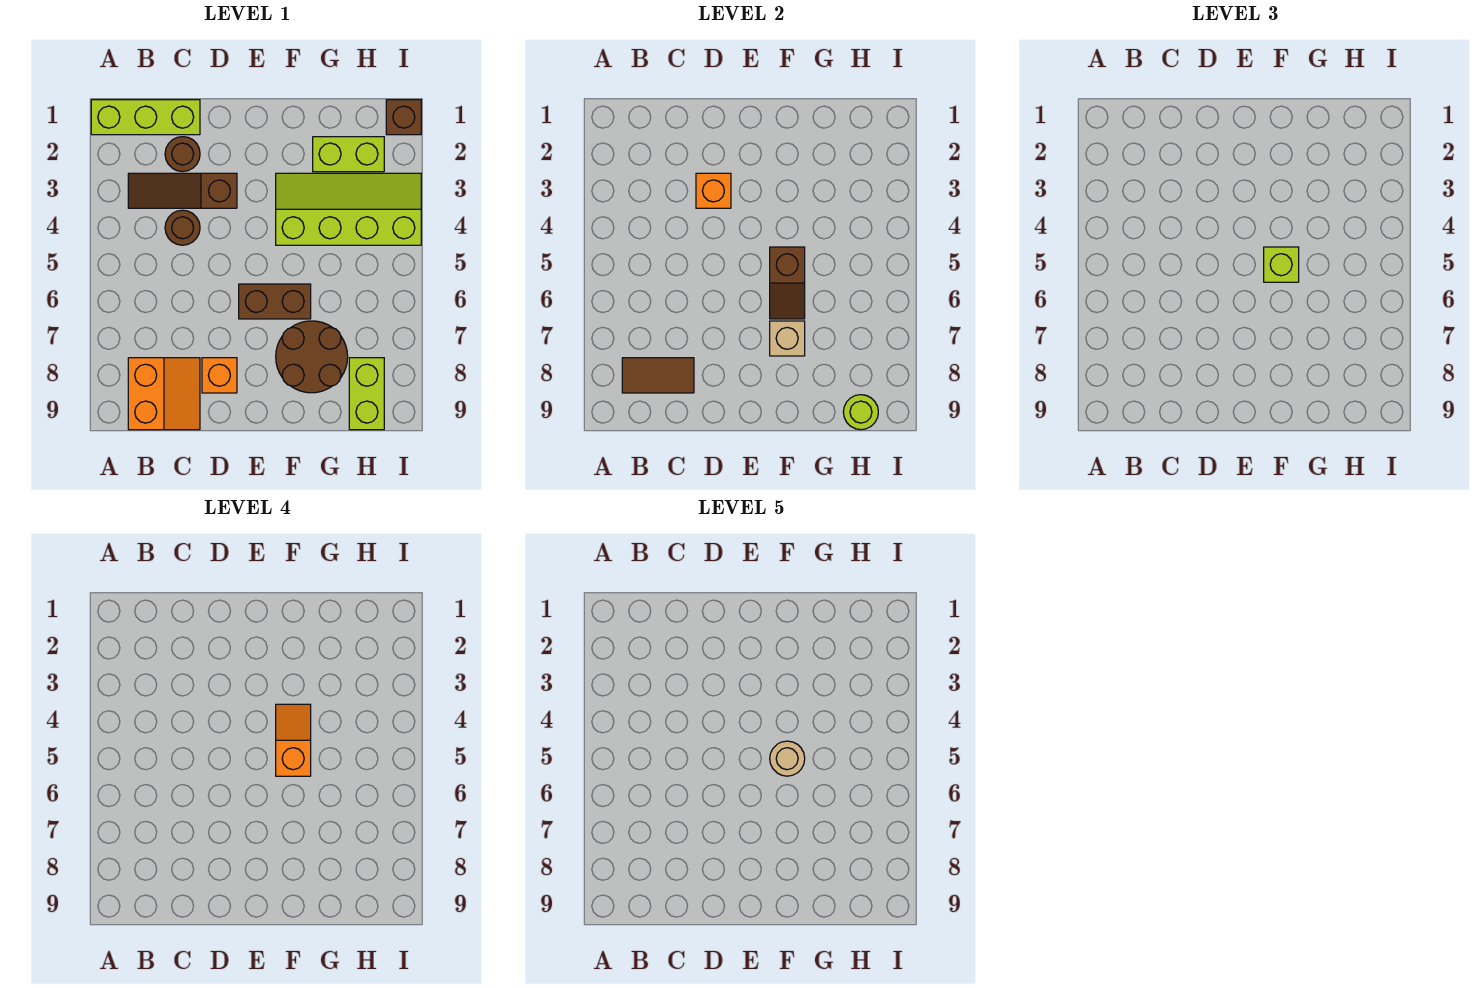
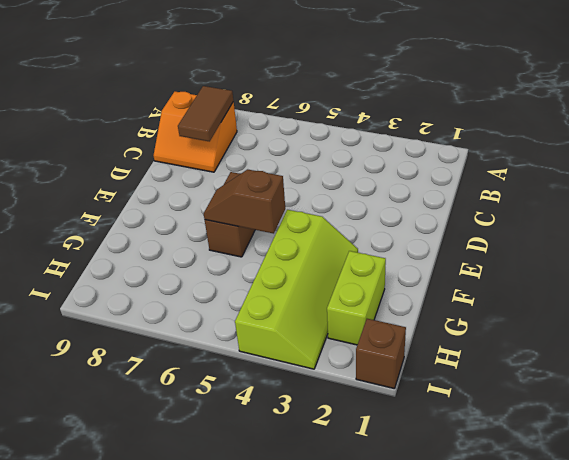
none -> lime 1x3 brick [91,100,200,135]
none -> brown 1x3 slope [128,173,237,208]
none -> brown 1x1 round brick [165,137,200,172]

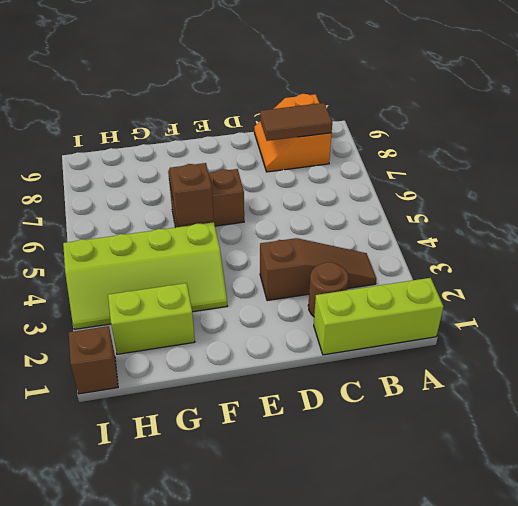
none -> brown 1x1 round brick [165,210,200,245]
none -> orange 1x1 brick [202,358,237,393]
none -> brown 2x2 round brick [276,321,348,393]

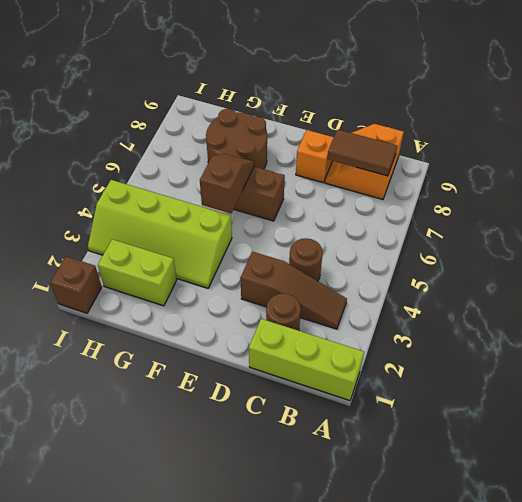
none -> lime 1x2 brick [349,358,384,430]
none -> orange 1x1 brick [696,173,731,208]
none -> tan 1x1 brick [770,321,805,356]

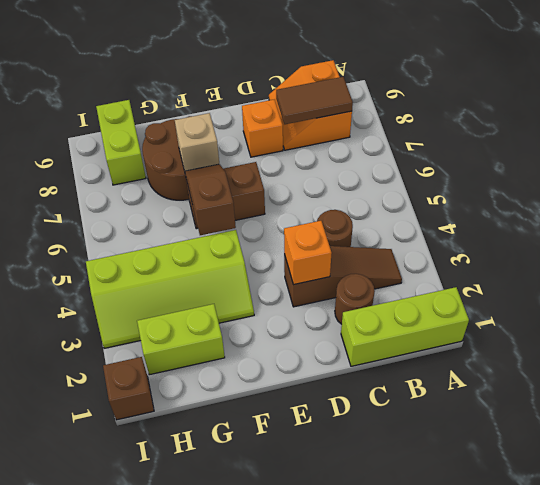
none -> lime 1x1 round brick [843,395,878,430]
none -> lime 1x1 brick [1264,247,1299,282]
none -> orange 1x2 slope [276,704,311,776]

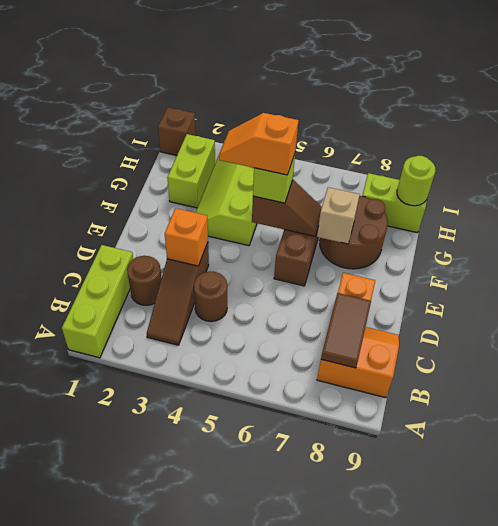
none -> tan 1x1 round brick [770,741,805,776]

